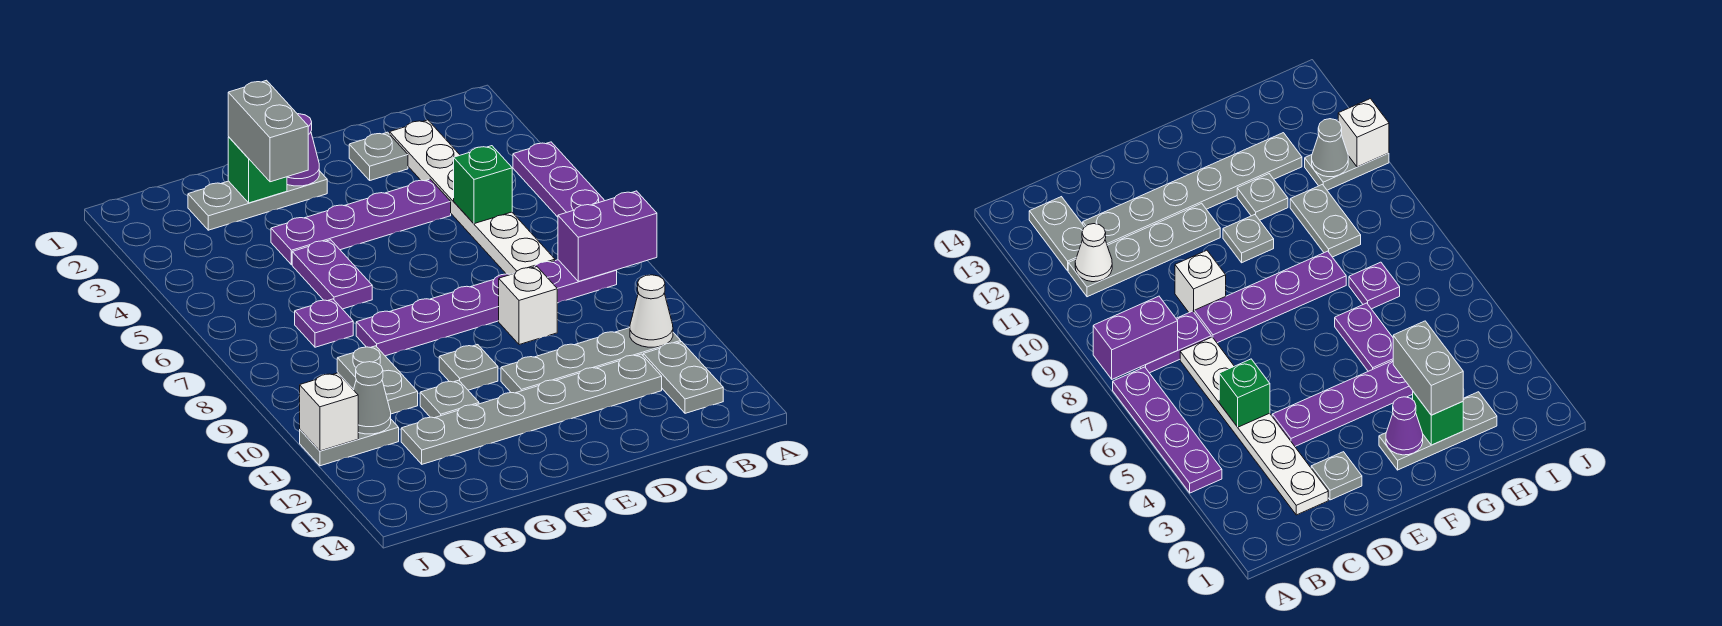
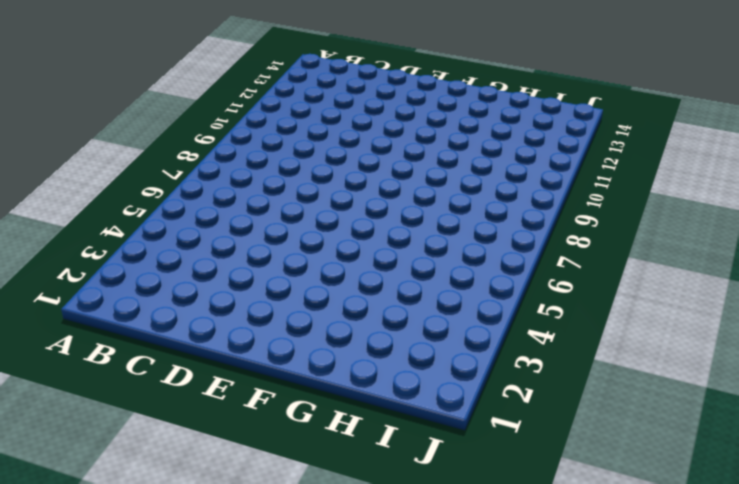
none -> purple 1x4 plate [513,142,605,217]
none -> purple 1x2 plate [535,260,617,303]
none -> grey 1x4 plate [501,328,681,393]

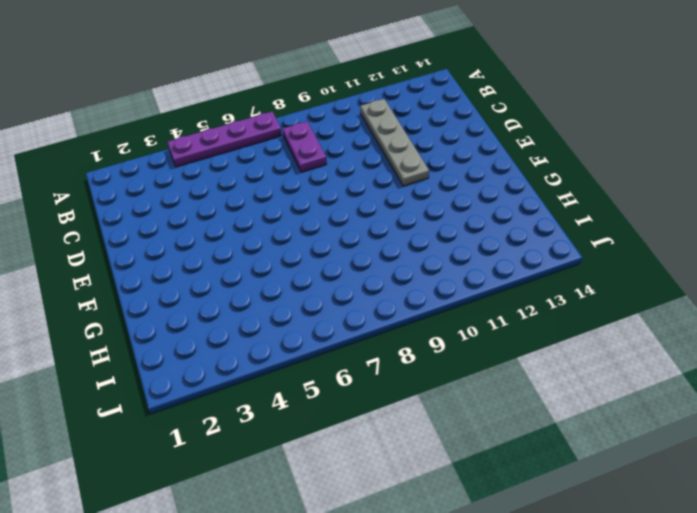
none -> grey 1x2 plate [643,342,723,413]
none -> white 1x6 plate [390,120,555,274]
none -> grey 1x6 plate [401,354,662,464]

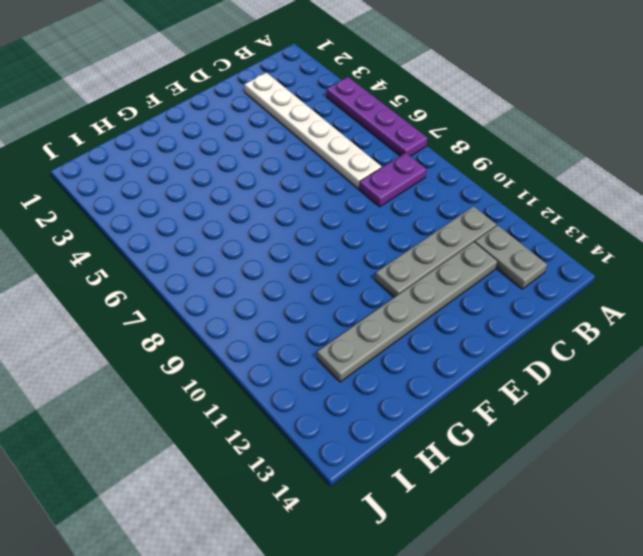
none -> grey 1x1 plate [349,132,408,180]
none -> purple 1x4 plate [271,179,451,265]
none -> purple 1x4 plate [356,274,511,356]

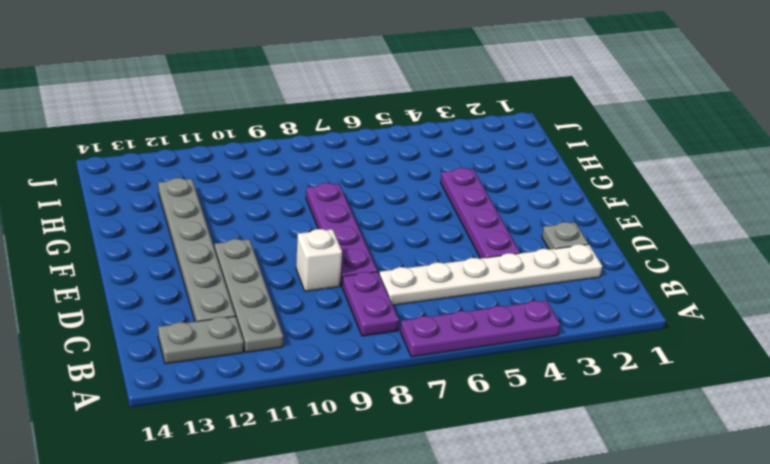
none -> grey 1x3 plate [188,171,327,230]
none -> grey 1x1 plate [439,345,498,390]
none -> purple 1x2 plate [292,240,372,309]

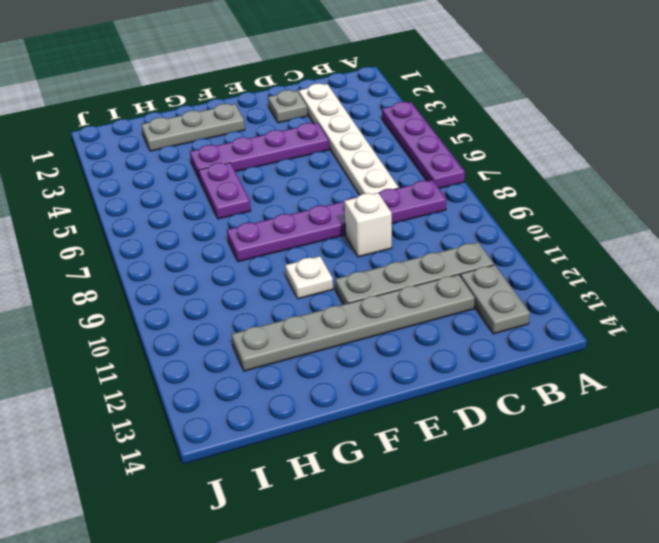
white 1x1 plate [285,256,333,299] -> grey 1x1 plate [439,345,498,390]
none -> grey 1x1 plate [420,380,479,418]
none -> purple 1x1 plate [295,299,353,347]
none -> grey 1x2 plate [337,346,418,414]

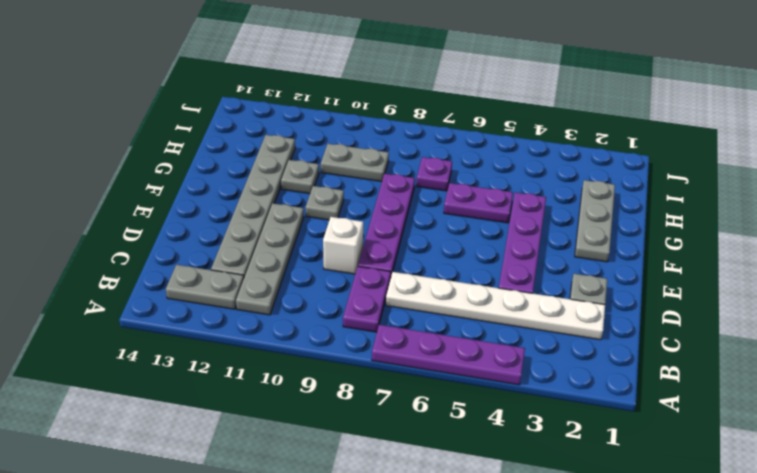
none -> grey 1x2 plate [300,420,399,466]
none -> purple 1x2 brick [558,191,657,281]
none -> white 1x1 cone [630,275,673,347]

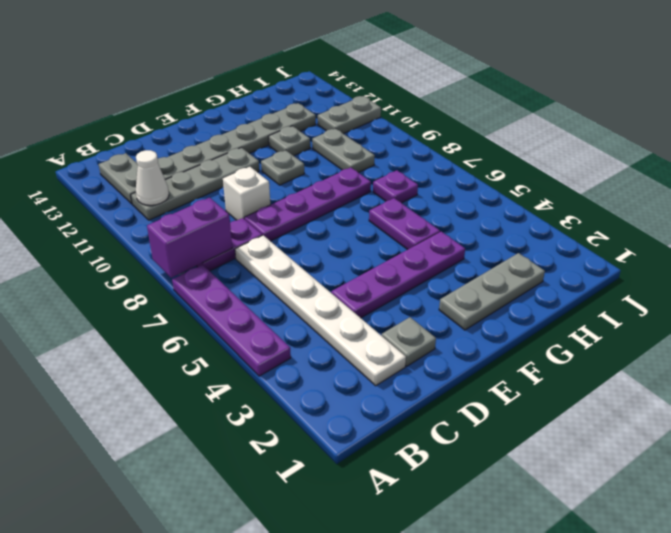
none -> green 1x1 brick [454,146,512,224]
none -> purple 1x1 cone [287,114,319,186]
none -> green 1x1 brick [228,137,287,203]

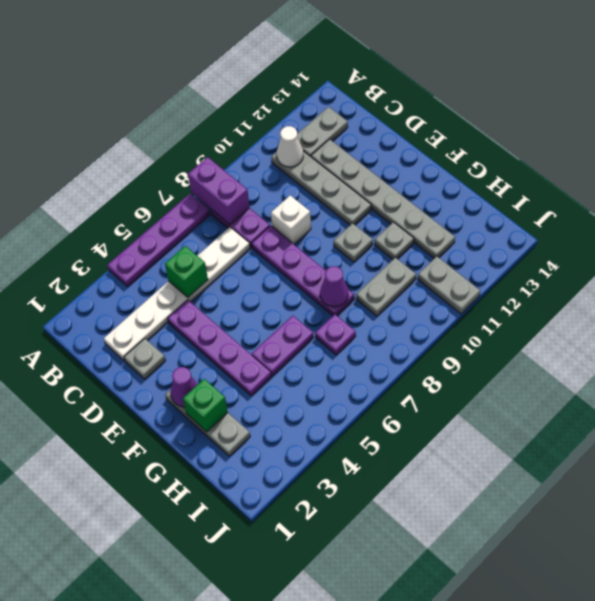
purple 1x1 cone [320,266,348,307] -> none
none -> grey 1x1 cone [354,362,391,434]
none -> white 1x1 brick [300,373,358,451]
none -> grey 1x2 brick [228,80,308,182]

